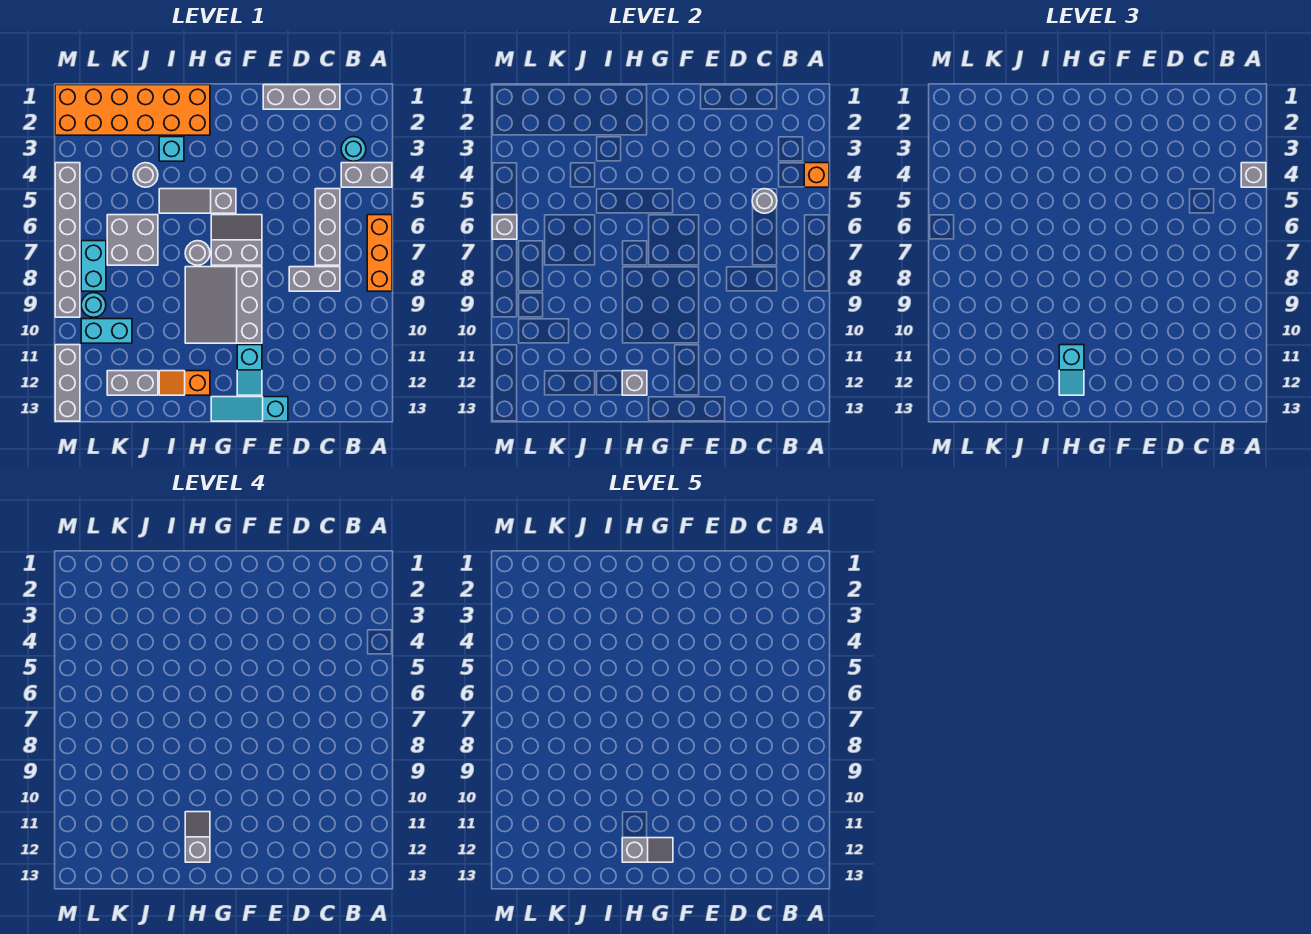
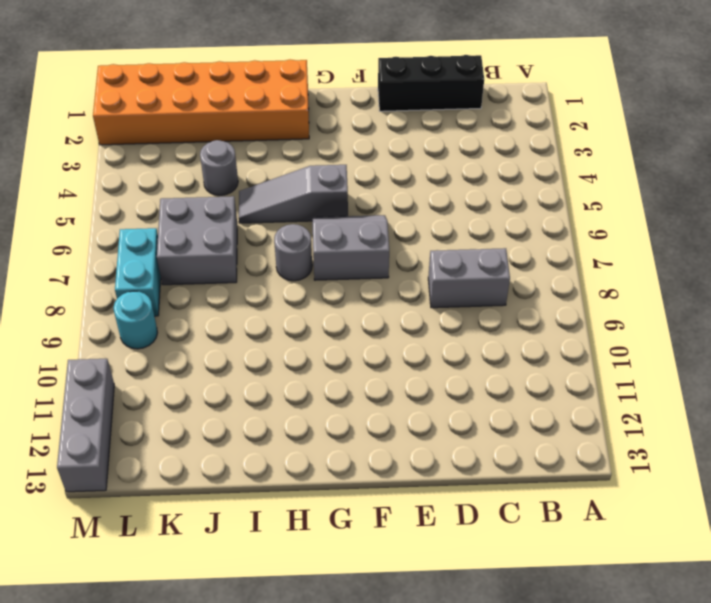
black 1x3 brick [378,55,484,111] -> grey 1x3 brick [263,85,340,109]
none -> grey 1x2 brick [341,163,392,187]
none -> orange 1x3 brick [367,215,392,291]
none -> cyan 1x1 round brick [341,137,366,161]
none -> grey 1x3 brick [315,189,340,265]

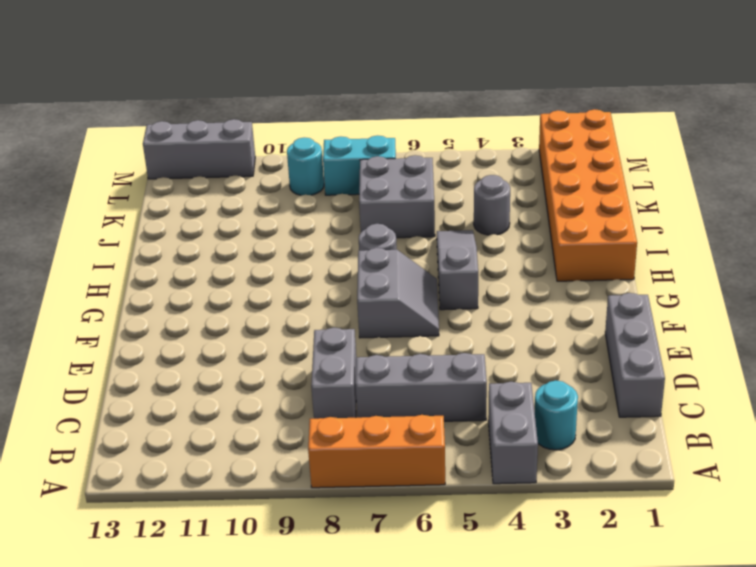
none -> cyan 1x3 slope [211,397,288,421]
none -> grey 3x3 slope [185,267,262,343]
none -> cyan 1x2 slope [237,345,262,395]
none -> orange 1x2 slope [159,371,210,395]

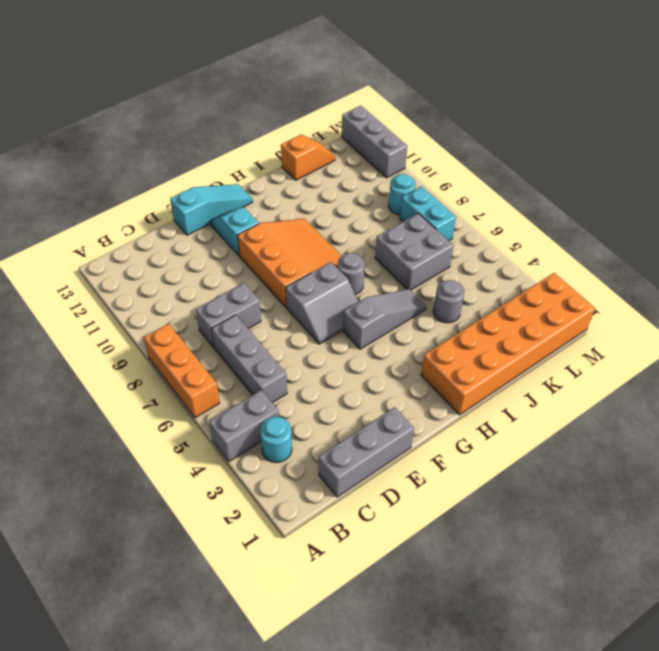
orange 3x3 slope [238,219,341,307] -> grey 3x3 slope [185,267,262,343]
orange 1x2 slope [281,135,335,180] -> orange 1x2 slope moved to [159,371,210,395]
none -> cyan 1x1 brick [159,137,184,161]
none -> grey 1x2 brick [107,371,158,395]
none -> cyan 1x2 brick [81,319,132,343]
none -> grey 1x6 brick [55,163,80,317]

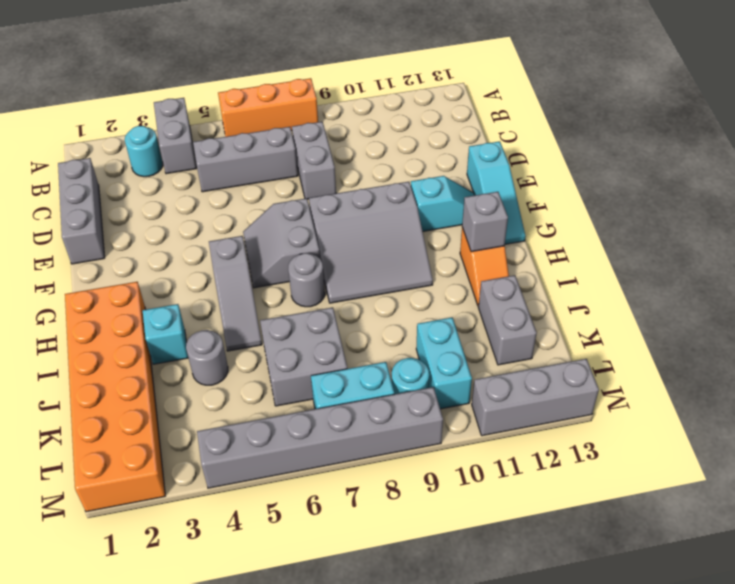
none -> orange 1x1 brick [804,163,829,187]
none -> grey 1x1 round brick [752,189,777,213]
none -> grey 1x1 brick [492,215,517,239]
none -> grey 1x1 brick [1241,163,1266,187]

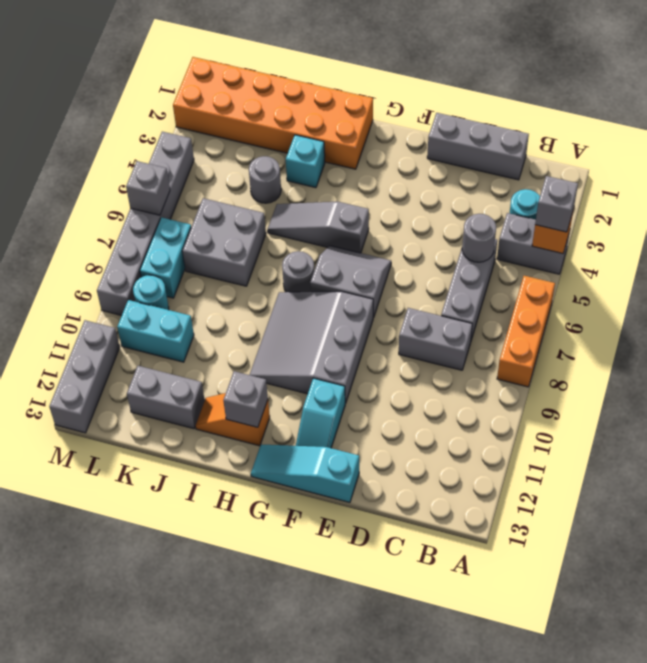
none -> cyan 1x2 slope [1059,345,1084,395]
none -> grey 1x2 slope [185,812,210,862]
none -> grey 1x2 slope [622,838,673,862]

